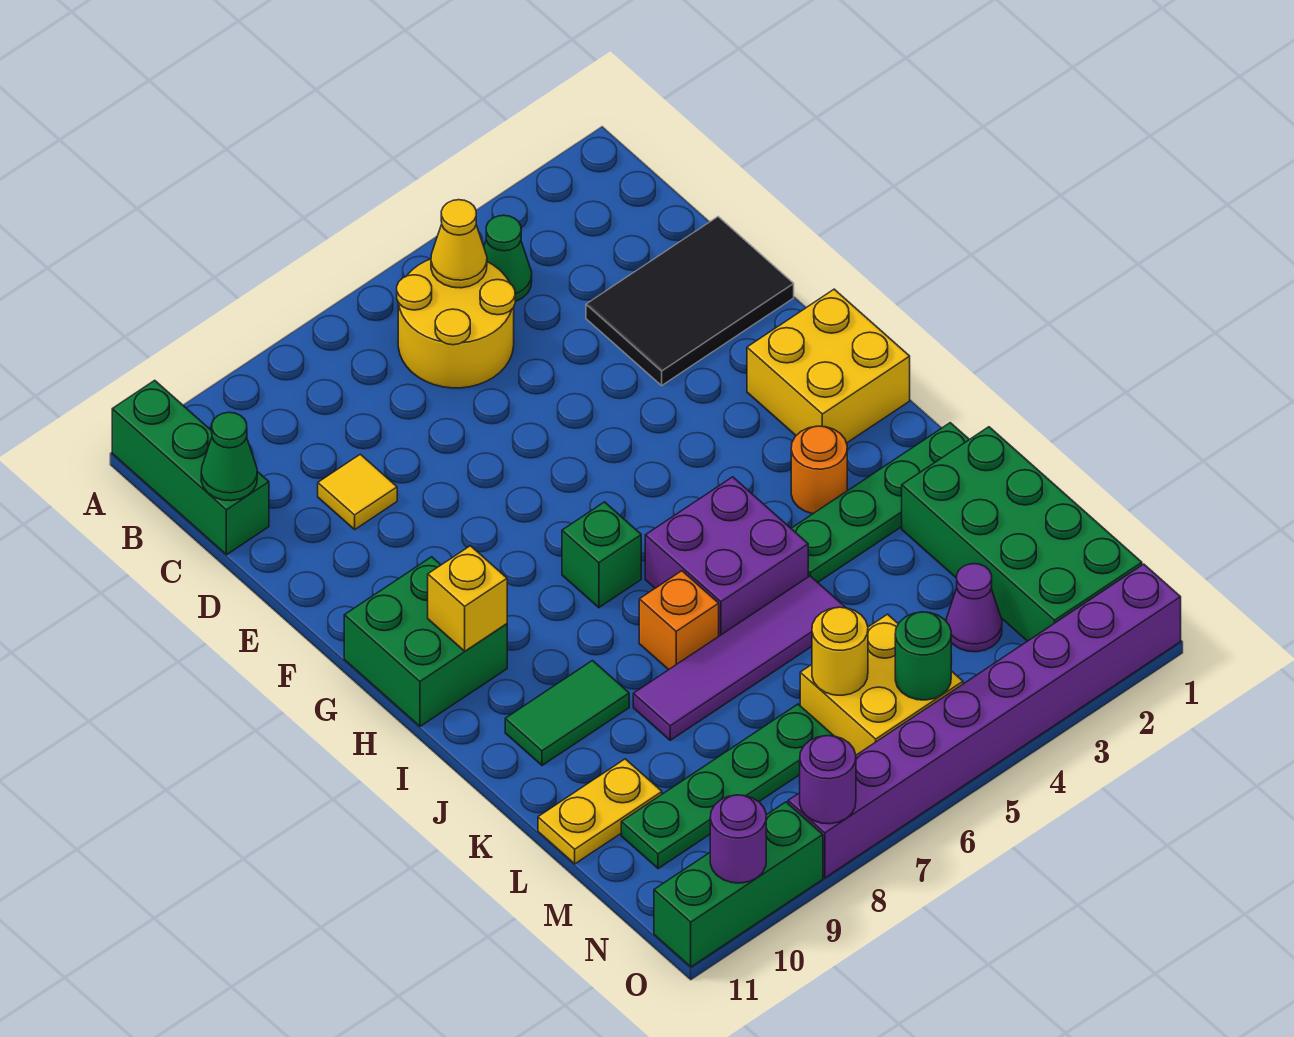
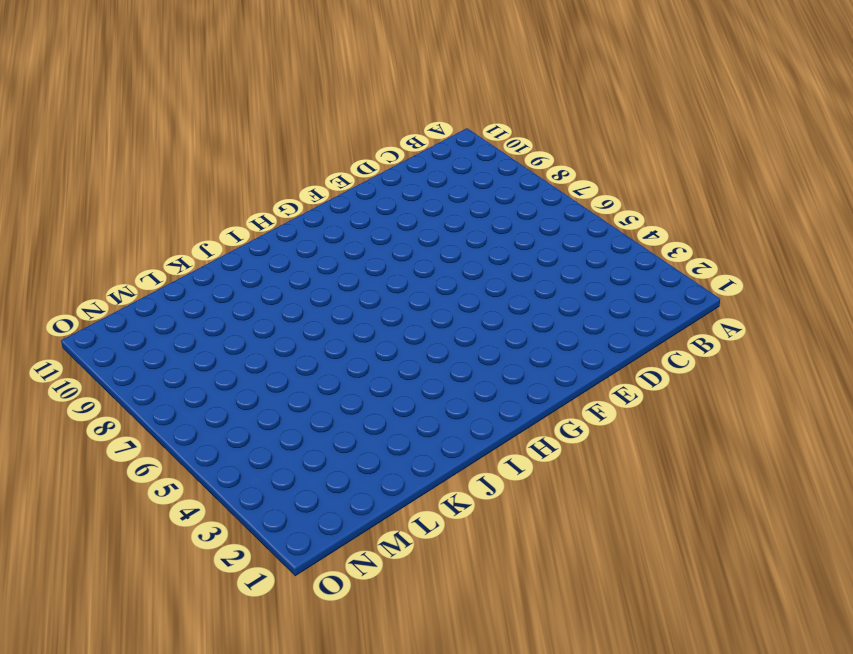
none -> green 1x3 brick [112,380,269,555]
none -> green 1x1 cone [484,215,532,302]
none -> yellow 2x2 round brick [397,259,515,388]

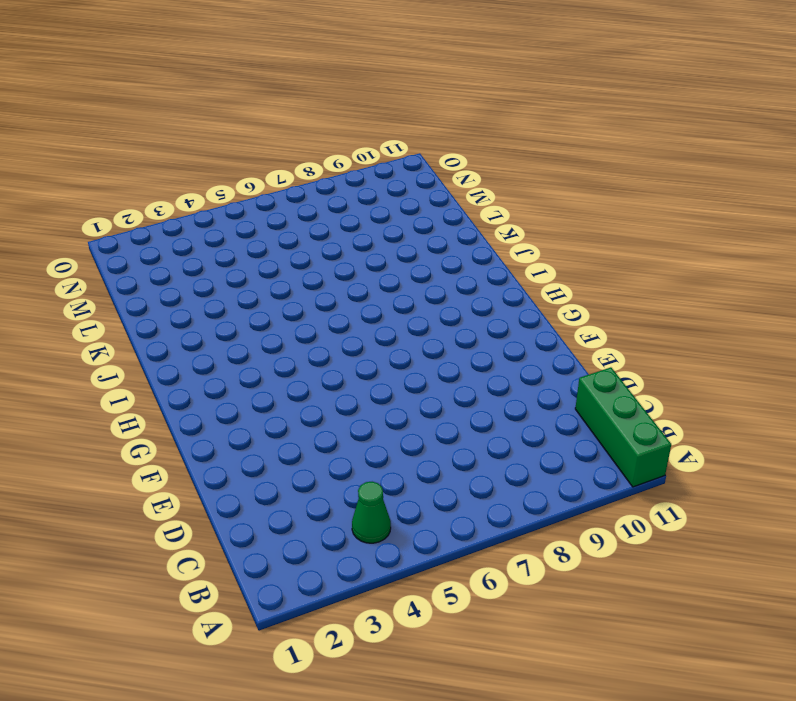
none -> yellow 2x2 round brick [397,259,515,388]
none -> black 2x3 tile [586,217,794,385]
none -> yellow 1x1 tile [318,454,397,529]

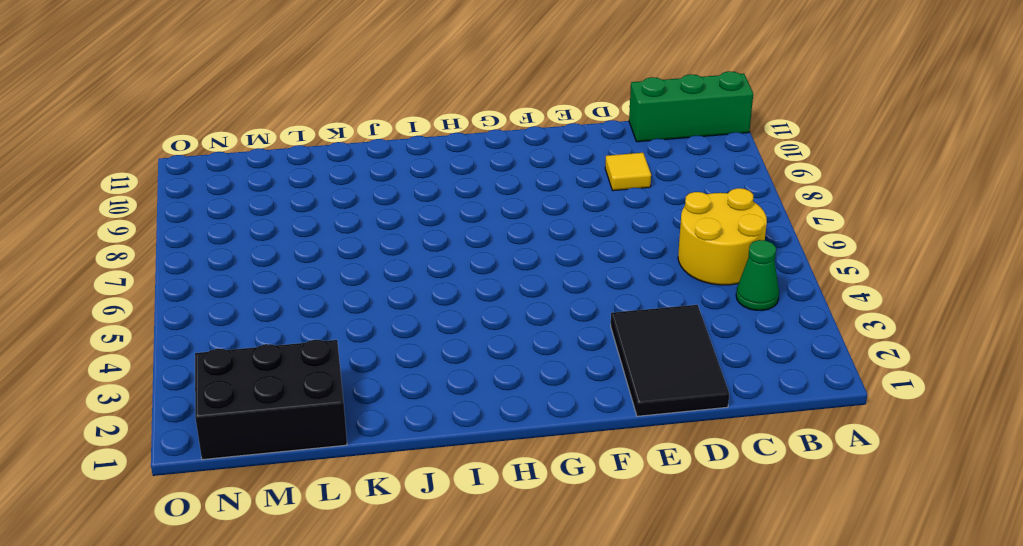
black 2x3 brick [195,340,347,460] -> green 2x4 brick [902,427,1142,641]
none -> yellow 2x2 brick [747,289,910,443]
none -> green 2x2 brick [344,557,507,726]
none -> green 1x1 brick [562,502,641,608]

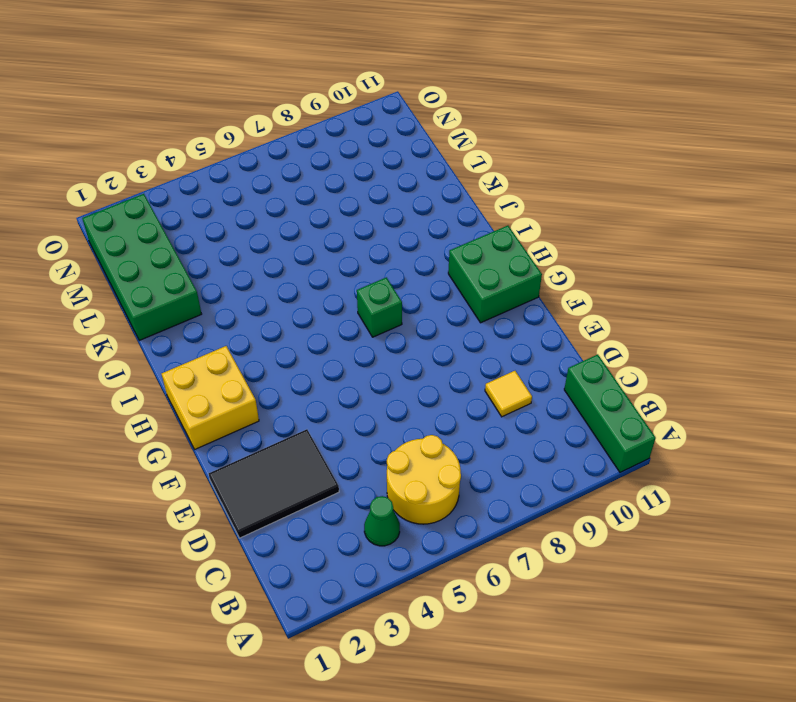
none -> orange 1x1 round brick [791,426,847,514]
none -> purple 2x2 brick [645,477,808,636]
none -> green 1x4 plate [791,423,969,582]

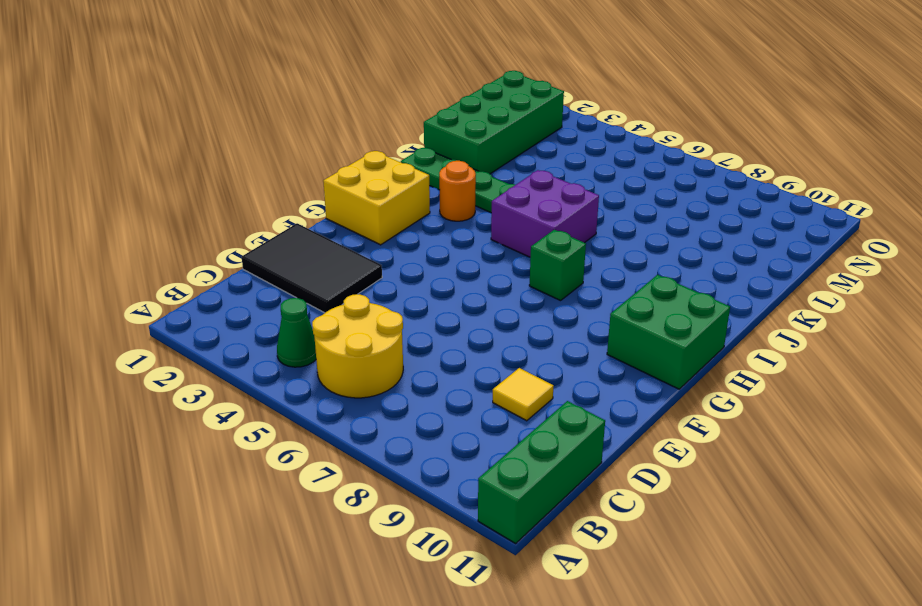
none -> orange 1x1 brick [639,571,719,670]
none -> green 1x2 tile [505,661,629,765]
none -> purple 1x4 tile [633,576,846,740]

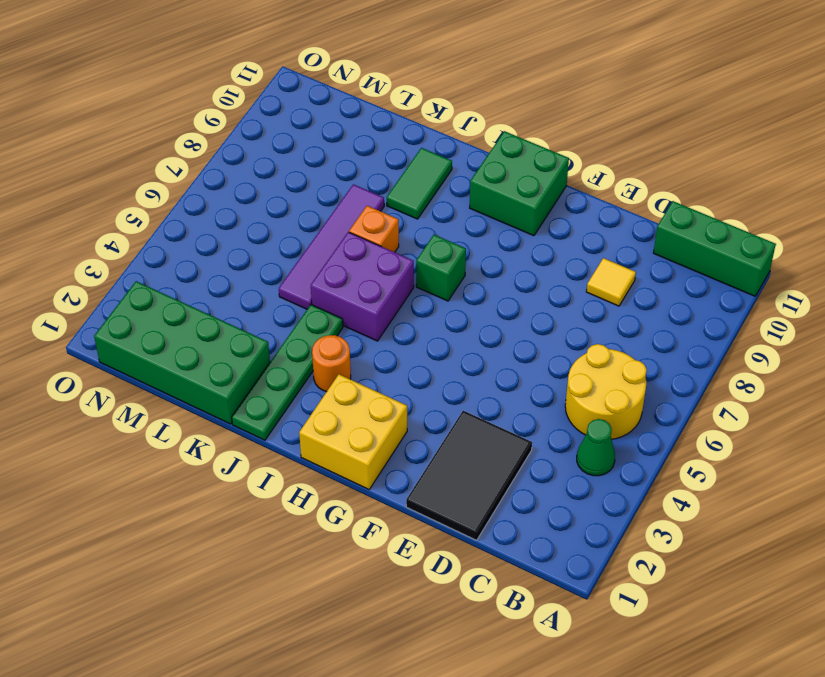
none -> yellow 1x2 plate [538,759,662,864]
none -> purple 1x1 cone [946,564,1002,652]
none -> yellow 2x2 brick [800,614,963,755]

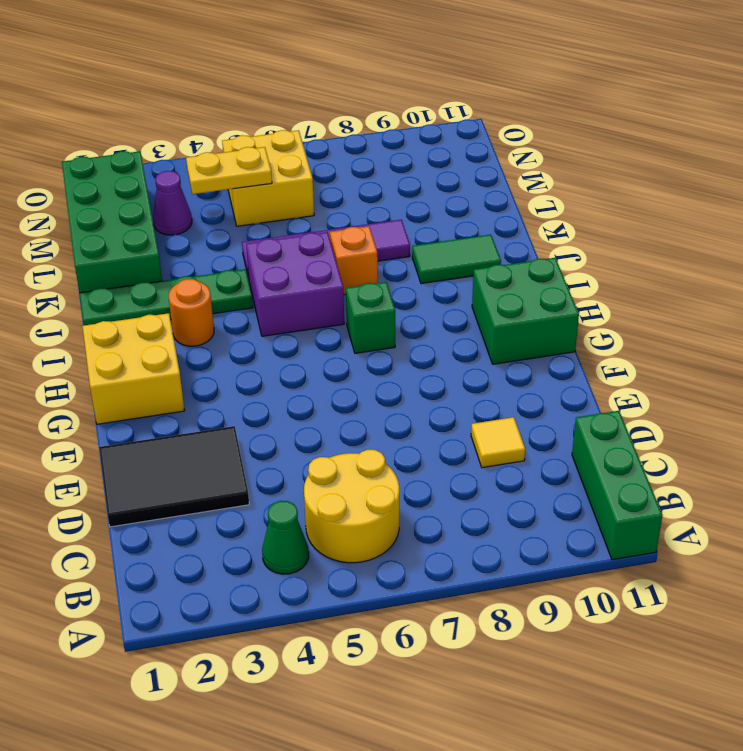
yellow 1x2 plate [186,147,272,194] -> yellow 1x2 plate moved to [538,759,662,864]
none -> green 1x4 plate [621,704,834,869]
none -> purple 1x8 brick [788,564,1181,878]
none -> green 1x3 brick [654,802,823,967]

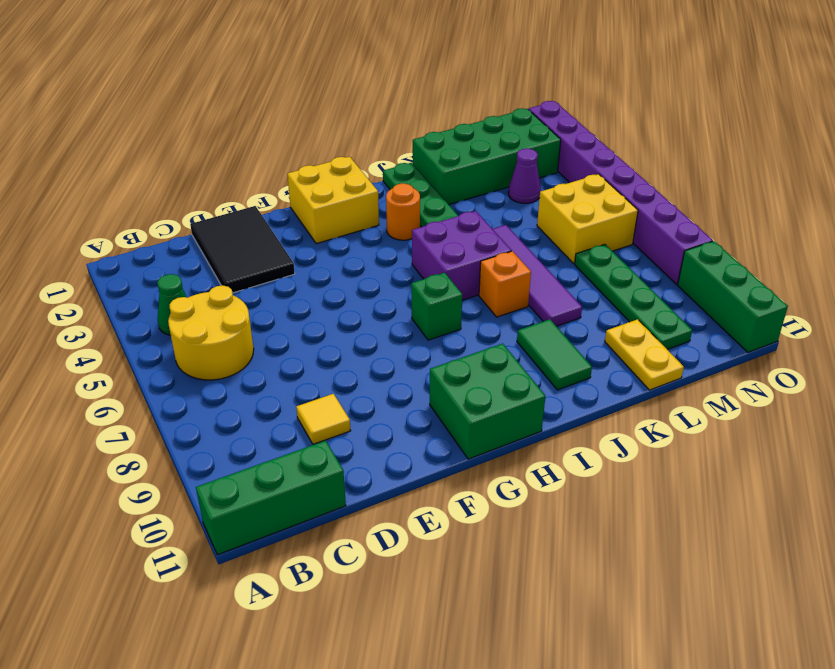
none -> yellow 1x1 cone [431,200,487,288]
none -> green 1x1 cone [201,412,257,501]
none -> yellow 1x1 brick [428,546,507,651]

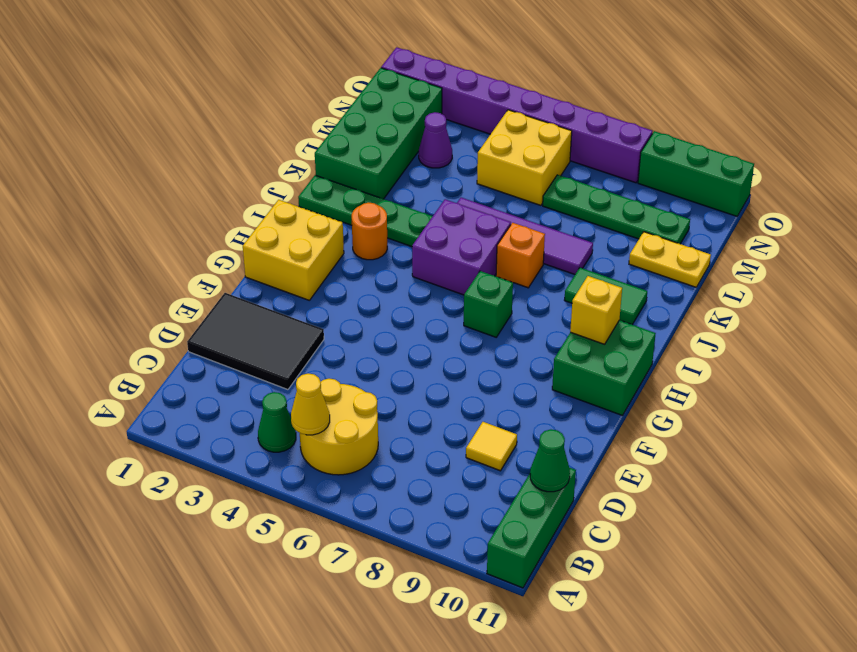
none -> yellow 1x1 round brick [812,607,868,695]
none -> green 1x1 round brick [895,612,951,700]
none -> purple 1x1 round brick [800,736,856,824]

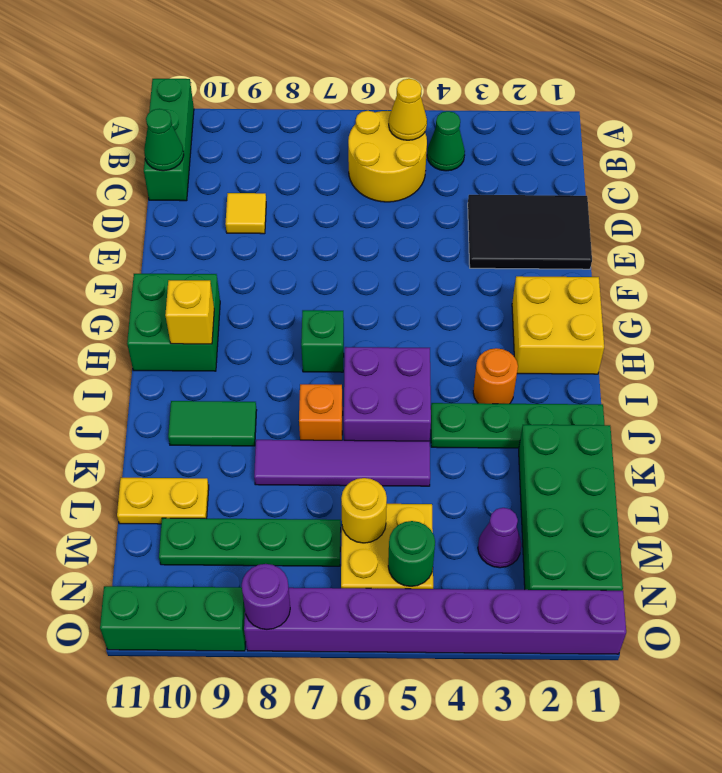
none -> purple 1x1 round brick [710,795,766,883]

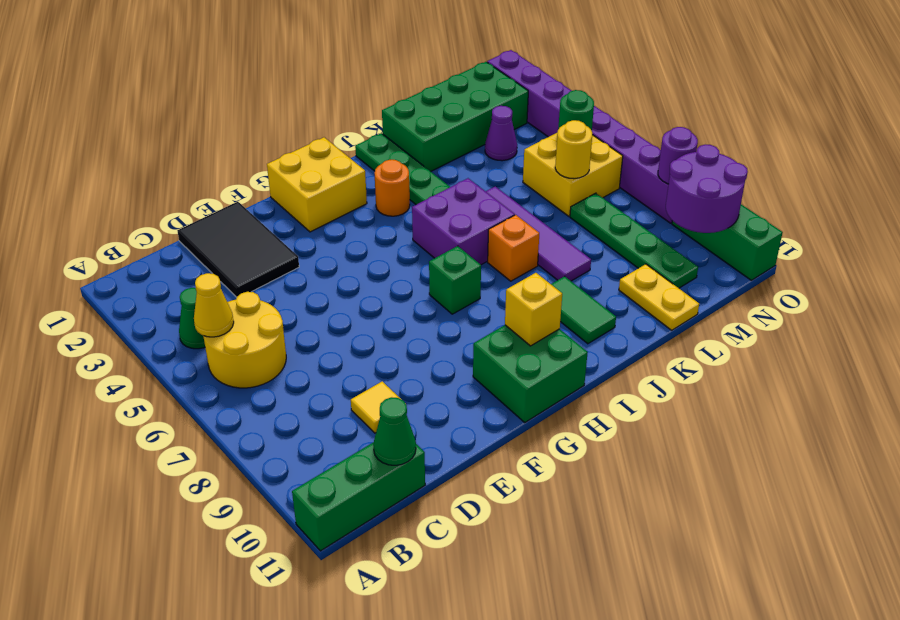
purple 2x2 round brick [666,145,748,233] -> purple 1x1 round brick [710,795,766,883]

